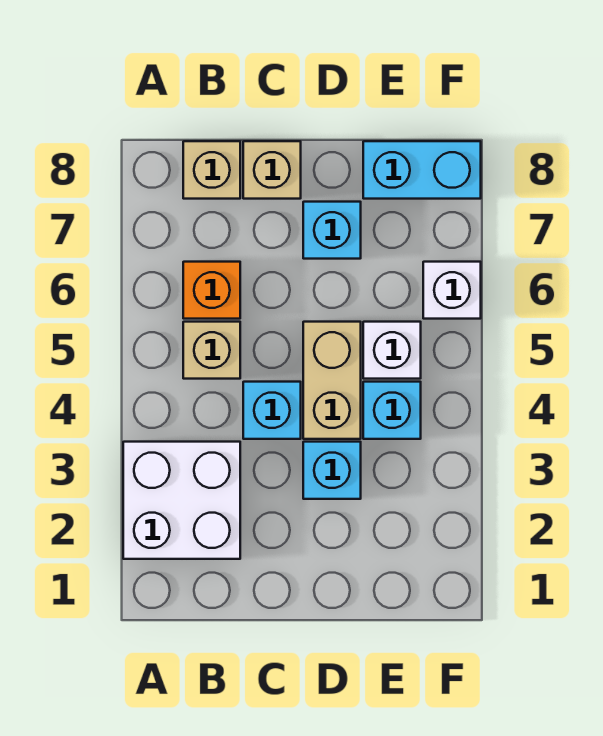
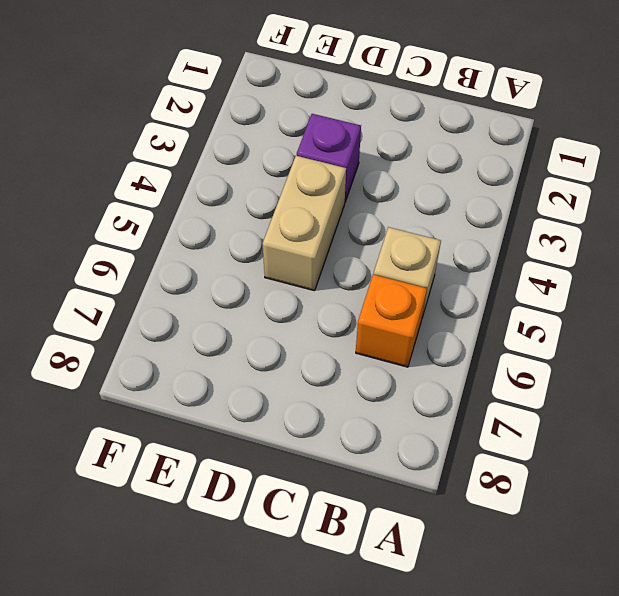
purple 1x1 brick [297,114,361,202] -> cyan 1x1 brick [303,442,361,499]
none -> white 2x2 brick [123,442,240,559]
none -> tan 1x1 brick [183,141,240,199]
none -> cyan 1x1 brick [243,382,301,439]

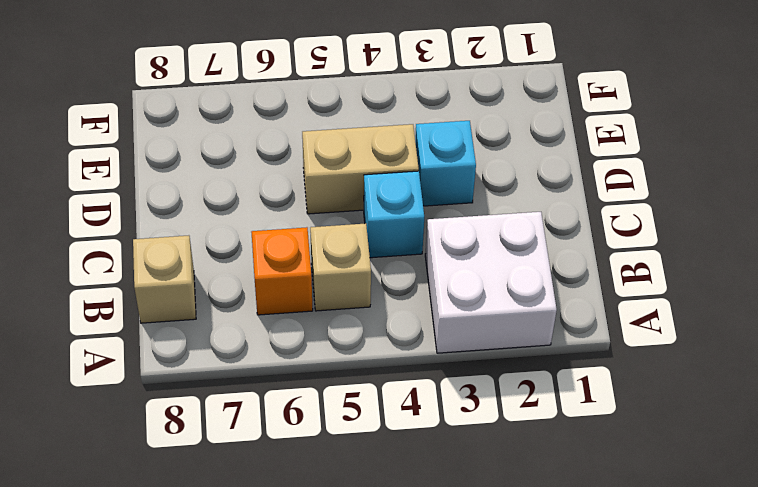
none -> tan 1x1 brick [243,141,301,199]
none -> cyan 1x1 brick [303,202,361,259]
none -> cyan 1x1 brick [363,382,421,439]

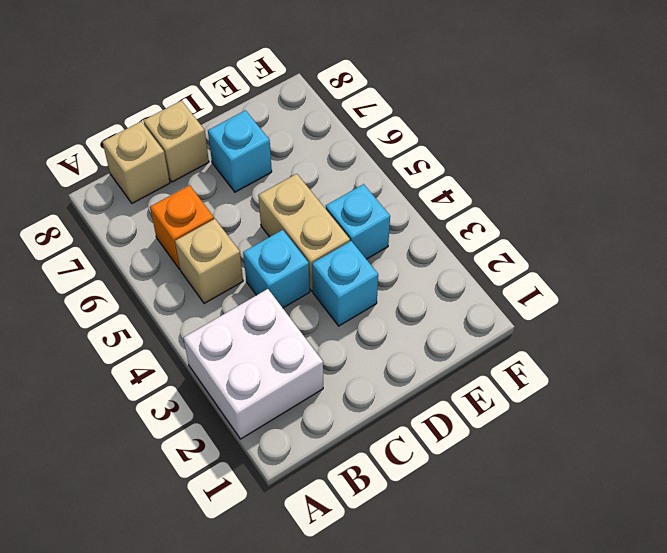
none -> white 1x1 brick [363,322,421,379]
none -> cyan 1x2 brick [363,141,481,199]
none -> white 1x1 brick [423,262,481,319]

